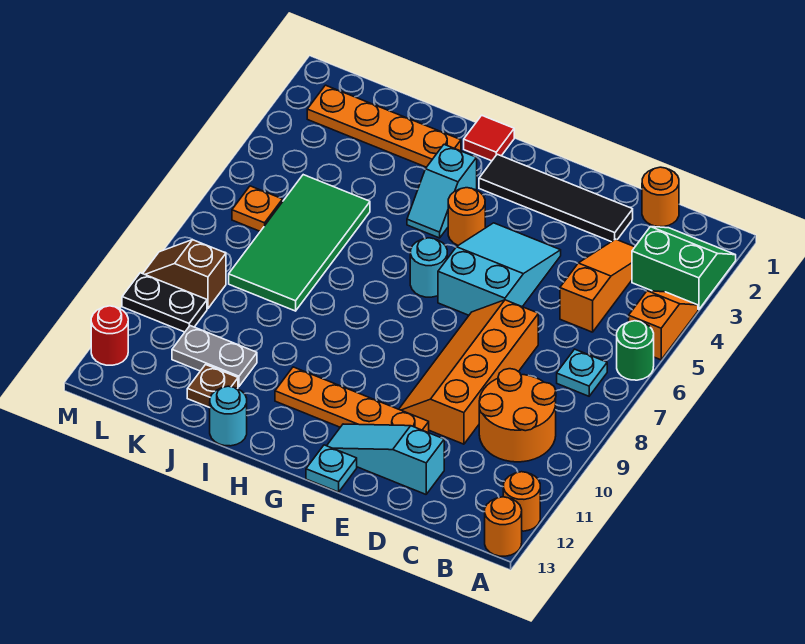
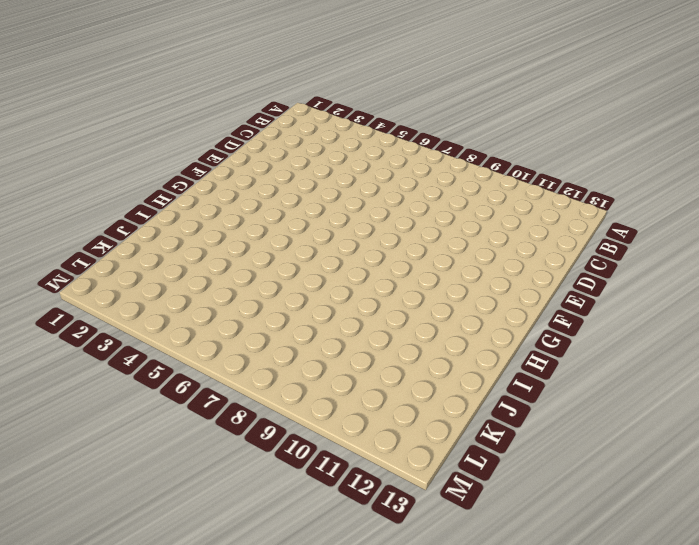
none -> green 2x2 slope [632,227,736,310]
none -> orange 1x2 slope [629,291,698,360]
none -> green 1x1 round brick [617,321,654,380]

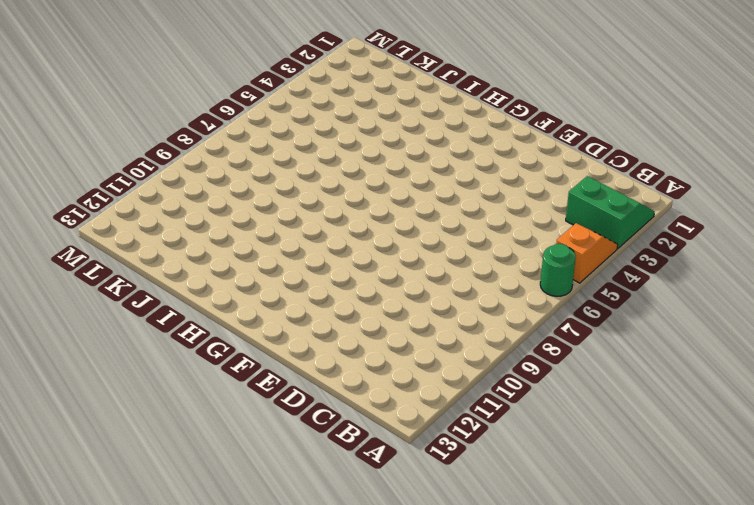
none -> orange 1x1 round brick [503,472,540,531]
none -> orange 1x1 round brick [485,497,522,556]
none -> cyan 1x1 plate [557,349,607,396]

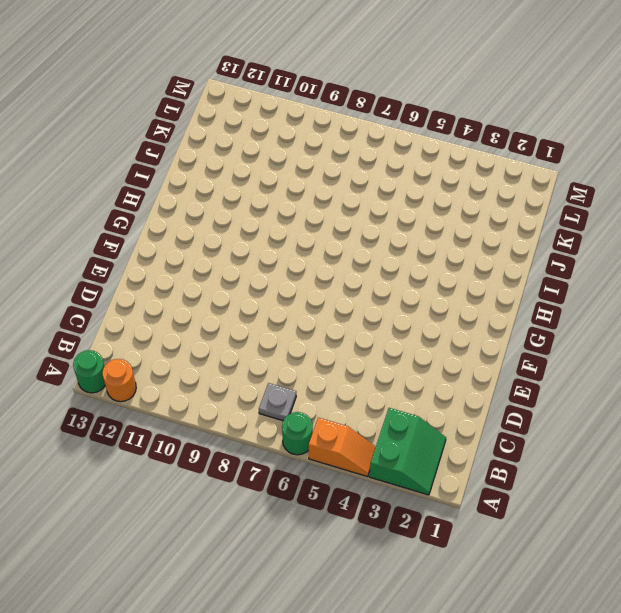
green 1x1 round brick [73,350,105,393] -> orange 1x1 round brick [485,497,522,556]
grey 1x1 plate [259,383,296,421] -> cyan 1x1 plate [557,349,607,396]
none -> orange 2x2 round brick [479,369,556,462]
none -> orange 1x1 round brick [642,167,679,227]
none -> orange 1x3 slope [560,239,635,332]

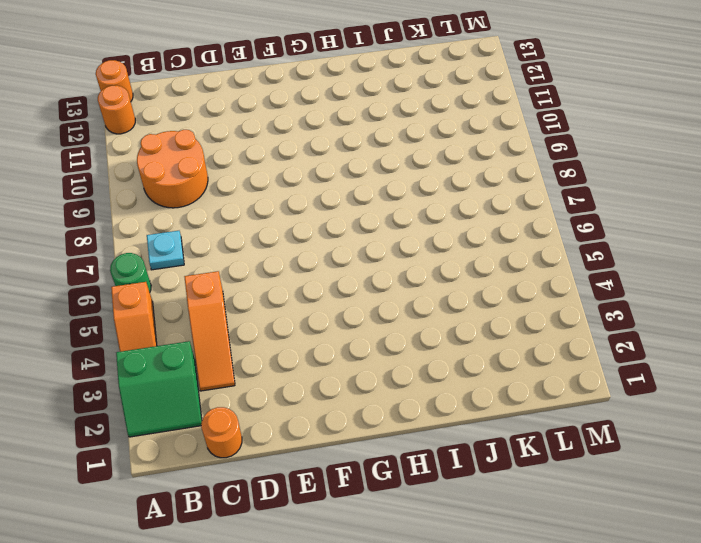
none -> black 1x4 tile [479,154,633,242]
none -> orange 2x4 slope [399,300,538,444]
none -> cyan 1x3 slope [327,424,444,494]

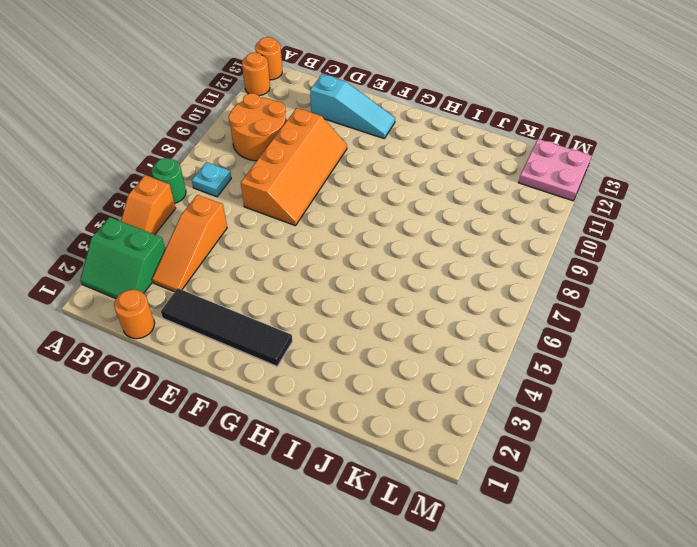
pink 2x2 plate [519,139,591,201] -> red 1x1 round brick [91,306,128,365]
none -> cyan 2x3 slope [438,223,561,315]
none -> orange 1x4 plate [275,367,429,432]
none -> cyan 1x1 plate [306,445,357,492]

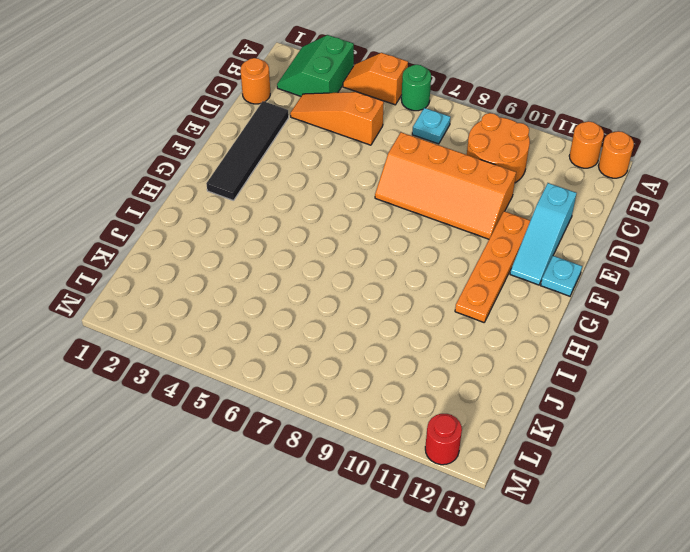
none -> cyan 2x3 slope [438,223,561,315]
none -> orange 1x1 round brick [448,188,485,245]
none -> cyan 1x1 round brick [410,238,447,297]

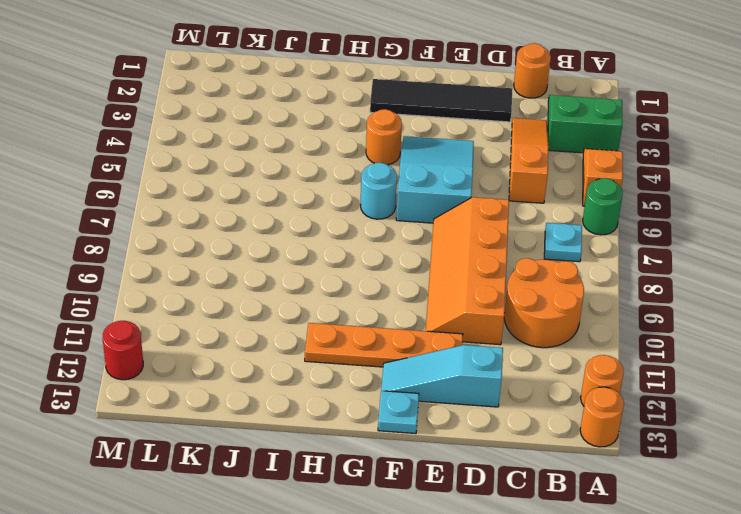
none -> red 1x1 tile [464,115,514,161]
none -> cyan 1x2 slope [407,145,477,238]
none -> orange 1x4 plate [307,85,461,167]

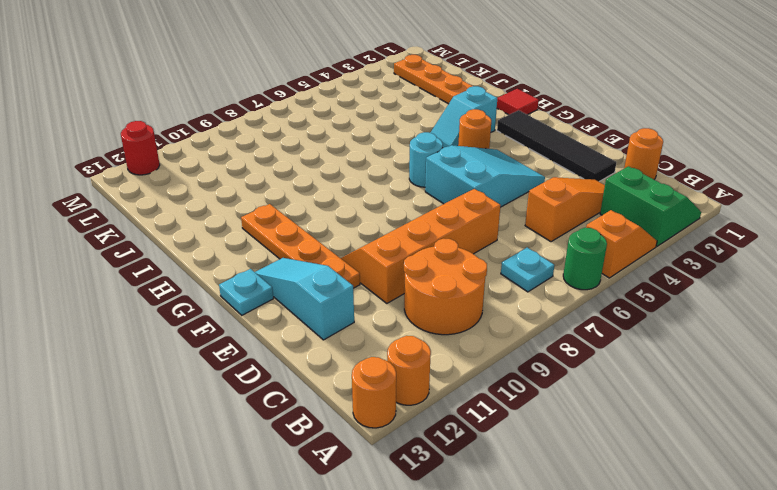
none -> cyan 1x1 round brick [210,386,247,446]
none -> green 2x4 tile [229,175,370,311]
none -> grey 1x2 plate [172,326,257,386]

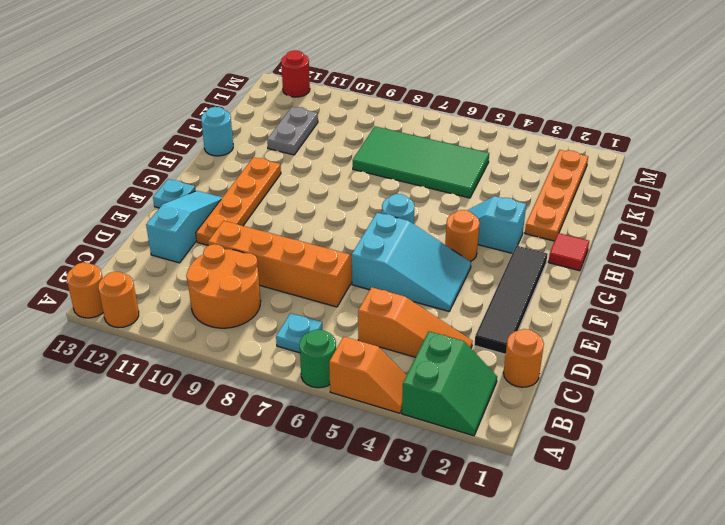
none -> brown 1x1 plate [187,365,238,408]
none -> orange 1x1 plate [232,186,283,231]
none -> brown 1x2 slope [143,240,226,309]

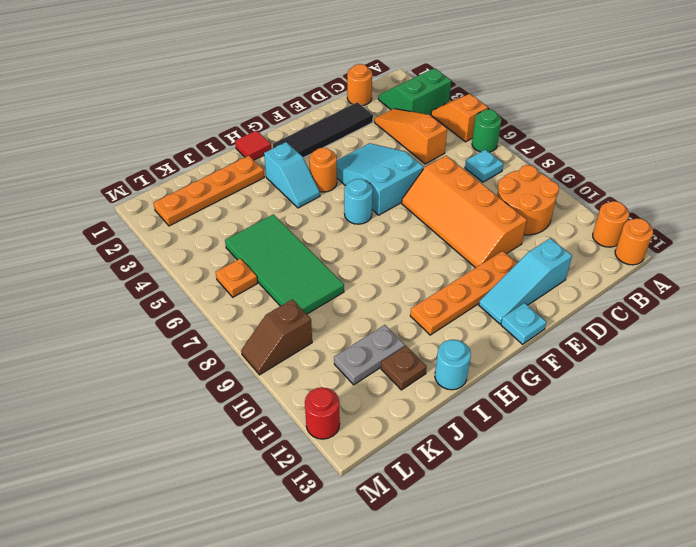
none -> black 1x2 plate [122,273,207,332]

